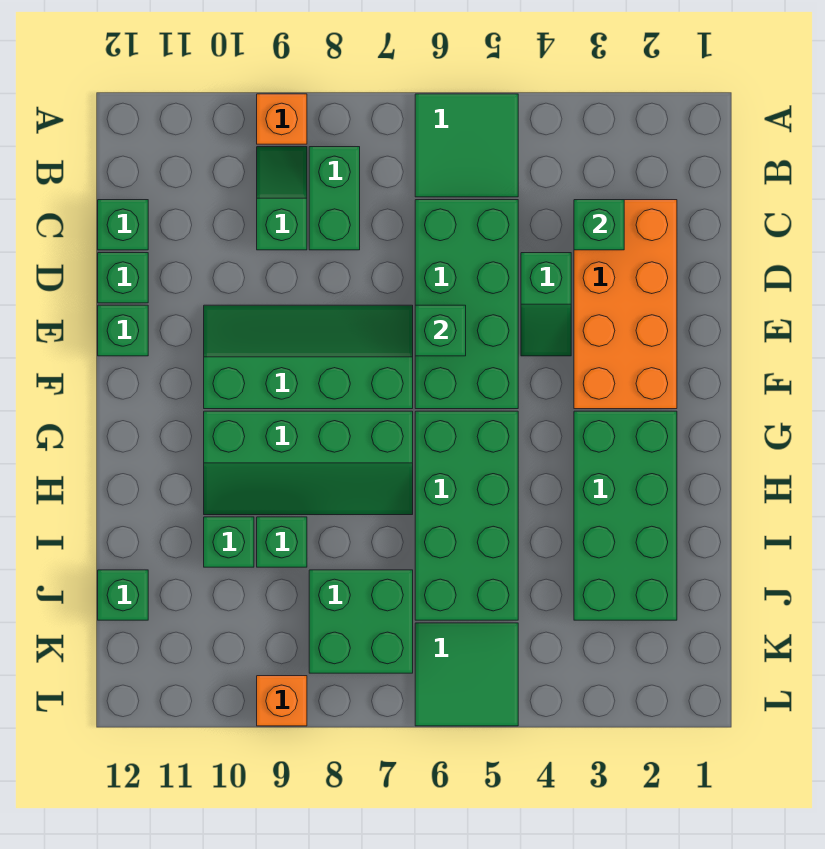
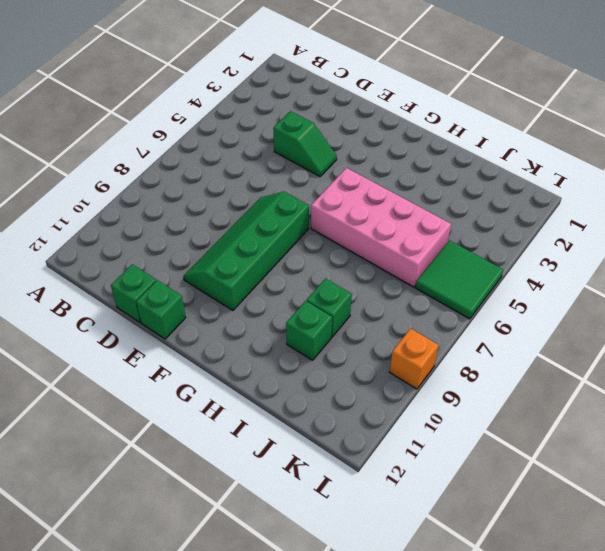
pink 2x4 brick [311,168,451,287] -> green 2x4 brick [415,411,518,620]
none -> green 2x2 tile [415,94,518,197]
none -> orange 1x1 brick [257,94,307,144]
none -> green 1x2 brick [309,147,360,250]

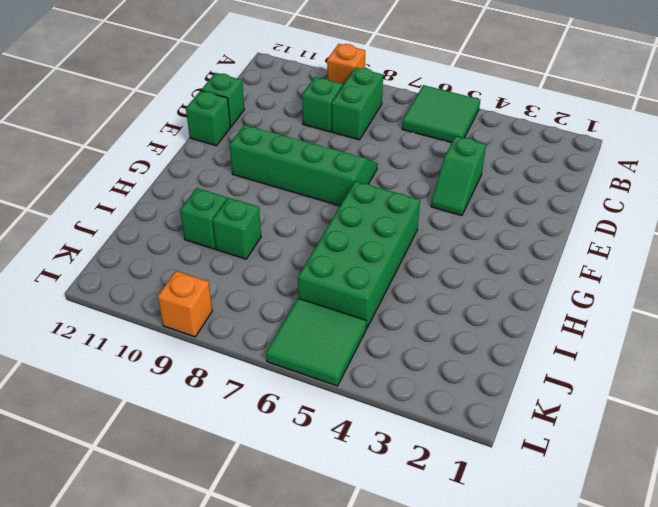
none -> orange 2x4 brick [574,200,677,409]
none -> green 2x4 brick [415,200,518,409]
none -> green 1x1 brick [98,200,148,250]

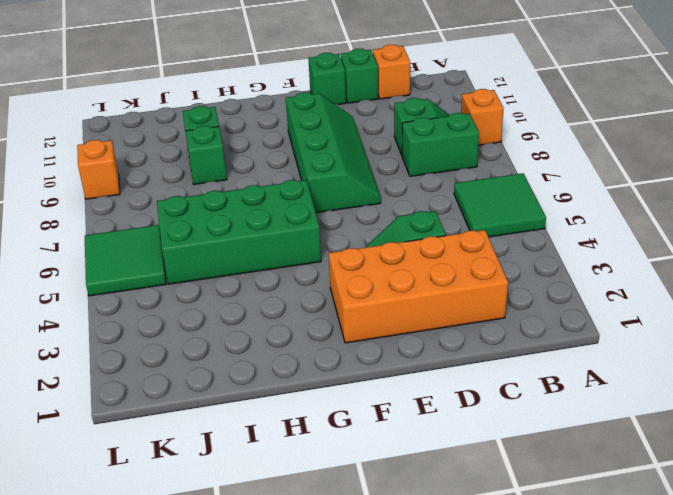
orange 1x1 brick [373,45,410,99] -> green 1x1 brick [98,200,148,250]
none -> green 2x4 brick [415,200,518,409]
none -> green 2x4 brick [574,411,677,620]
none -> green 2x4 slope [204,411,413,515]

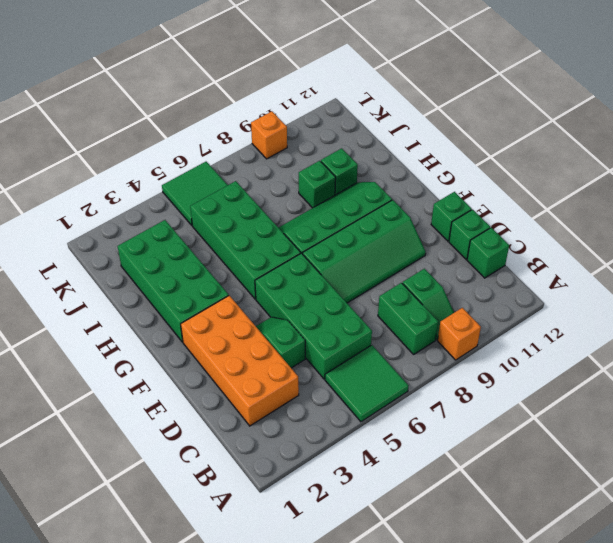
none -> green 2x2 brick [309,570,413,673]
none -> green 1x1 brick [98,570,148,620]
none -> green 1x1 brick [574,200,624,250]

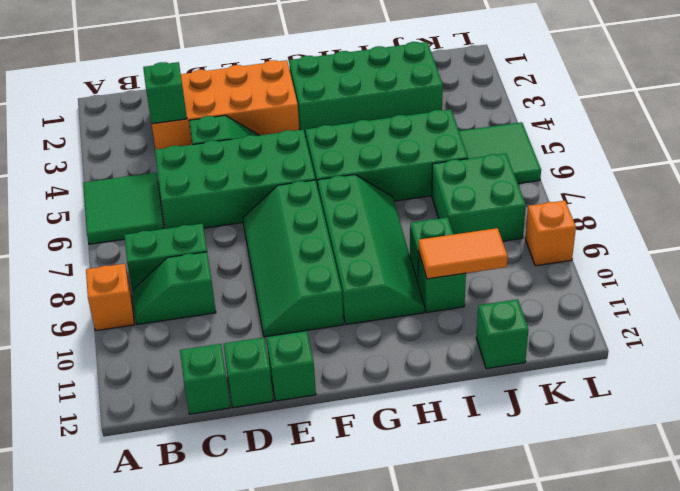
orange 1x2 tile [419,228,508,279] -> none
none -> green 1x1 brick [415,305,466,356]

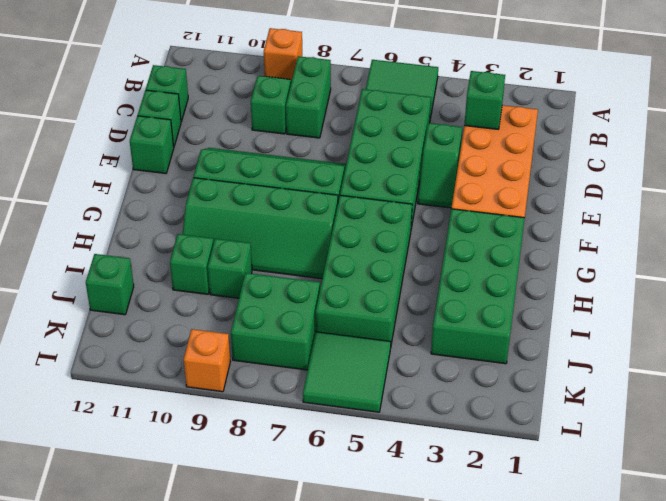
none -> green 1x1 brick [415,305,466,356]

